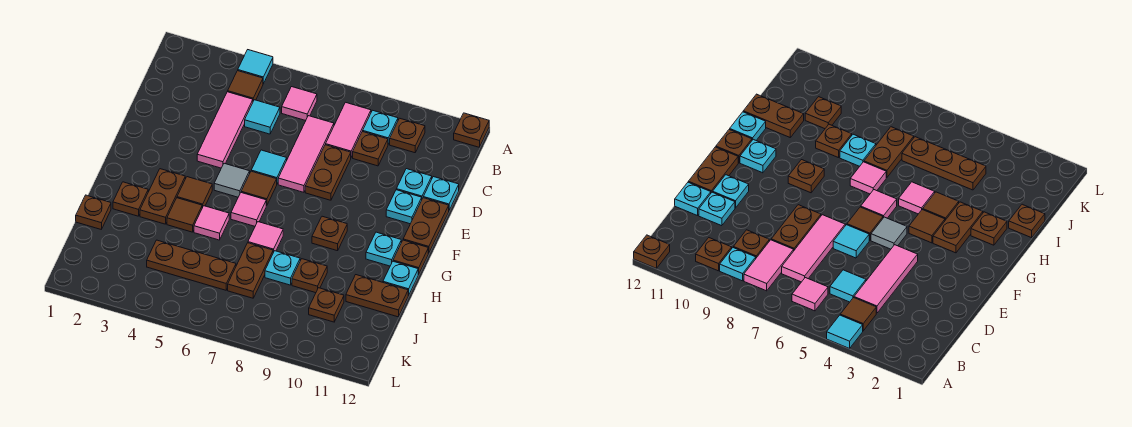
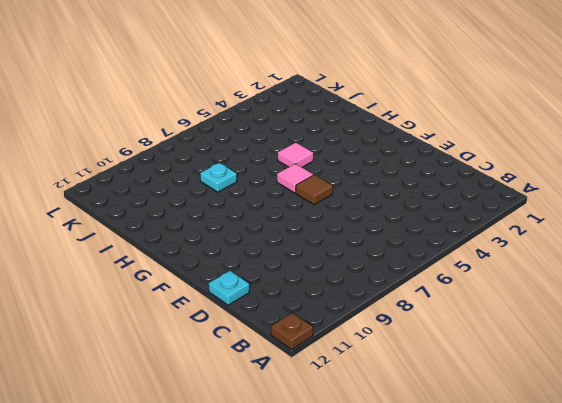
none -> cyan 1x1 tile [238,50,273,84]
none -> brown 1x1 tile [228,71,263,101]
none -> pink 1x1 tile [282,87,317,121]
none -> pink 1x2 tile [326,102,371,157]

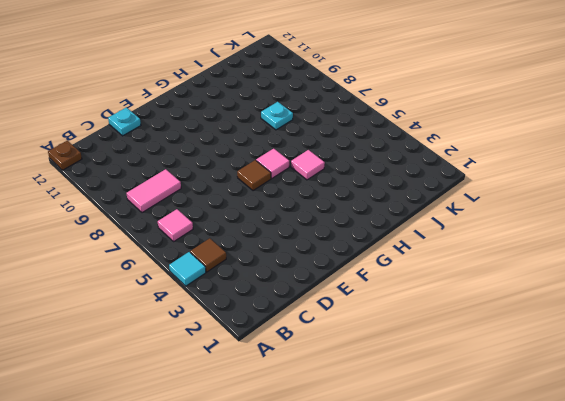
none -> cyan 1x1 plate [363,110,398,144]
none -> brown 1x1 plate [390,118,425,153]
none -> pink 1x3 tile [197,92,253,168]
none -> cyan 1x1 tile [245,100,280,134]

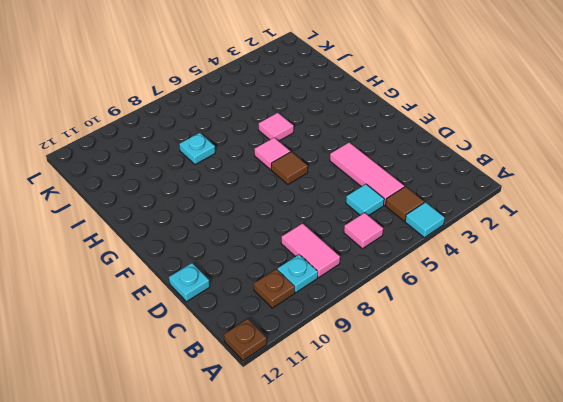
none -> pink 1x3 tile [278,116,334,192]
none -> brown 1x1 plate [353,132,388,166]
none -> brown 1x2 plate [305,145,351,200]
none -> cyan 1x1 plate [396,169,432,199]

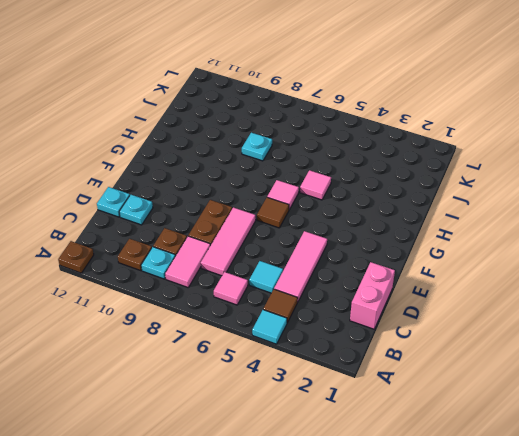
pink 1x2 brick [350,262,395,329] -> none
none -> cyan 1x1 tile [251,150,287,184]
none -> cyan 1x1 plate [386,190,422,224]
none -> brown 1x2 plate [403,198,449,253]
none -> grey 1x1 tile [214,163,250,197]

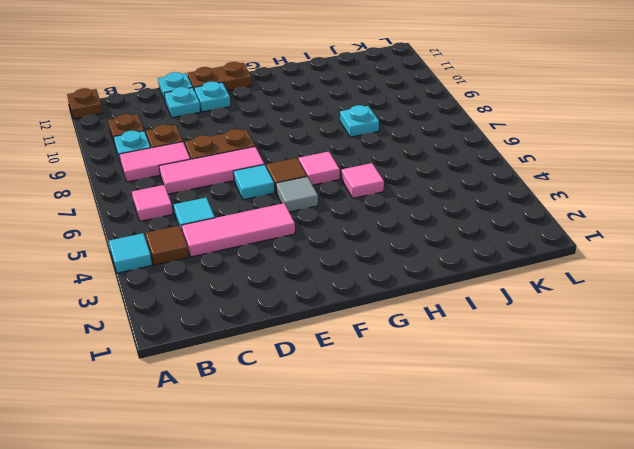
none -> brown 1x2 plate [140,169,185,224]
none -> brown 1x1 tile [177,177,212,208]
none -> brown 1x1 plate [312,216,347,251]
none -> cyan 1x1 plate [366,232,401,266]

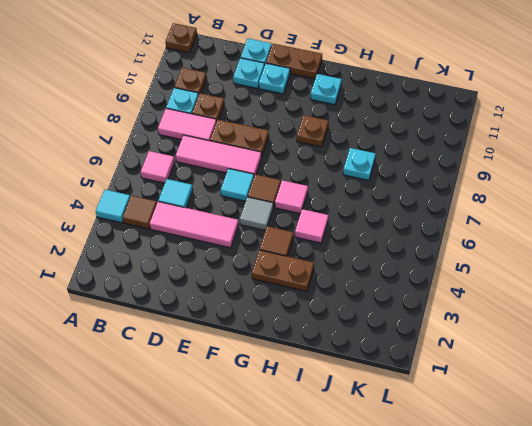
none -> brown 1x1 plate [393,240,428,274]
none -> brown 1x1 plate [113,182,148,216]
none -> brown 1x1 tile [167,198,202,232]
none -> pink 1x1 tile [248,222,283,252]

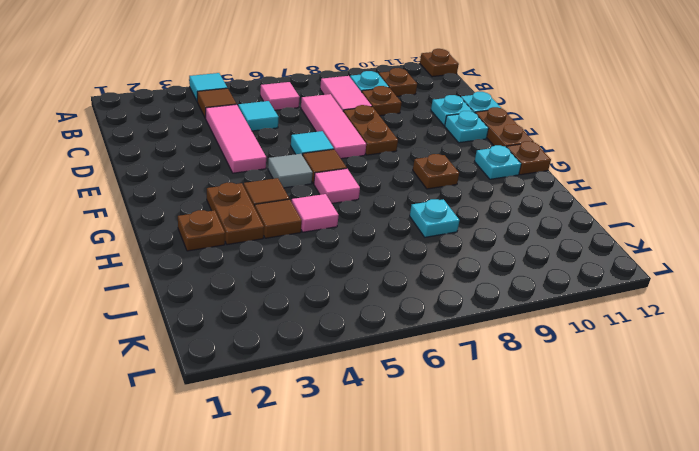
none -> pink 1x1 tile [248,222,283,252]
none -> cyan 1x1 plate [383,261,419,295]
none -> brown 1x1 plate [76,195,111,229]
none -> brown 1x2 plate [228,243,273,298]

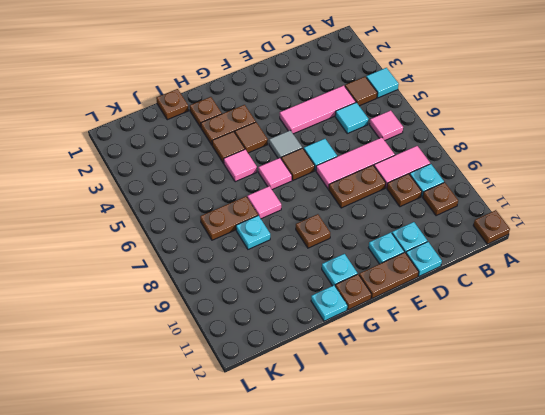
none -> brown 1x1 plate [292,259,327,293]
none -> brown 1x2 plate [346,275,409,317]
none -> brown 1x3 plate [147,240,236,290]
none -> brown 1x1 plate [309,288,344,322]

